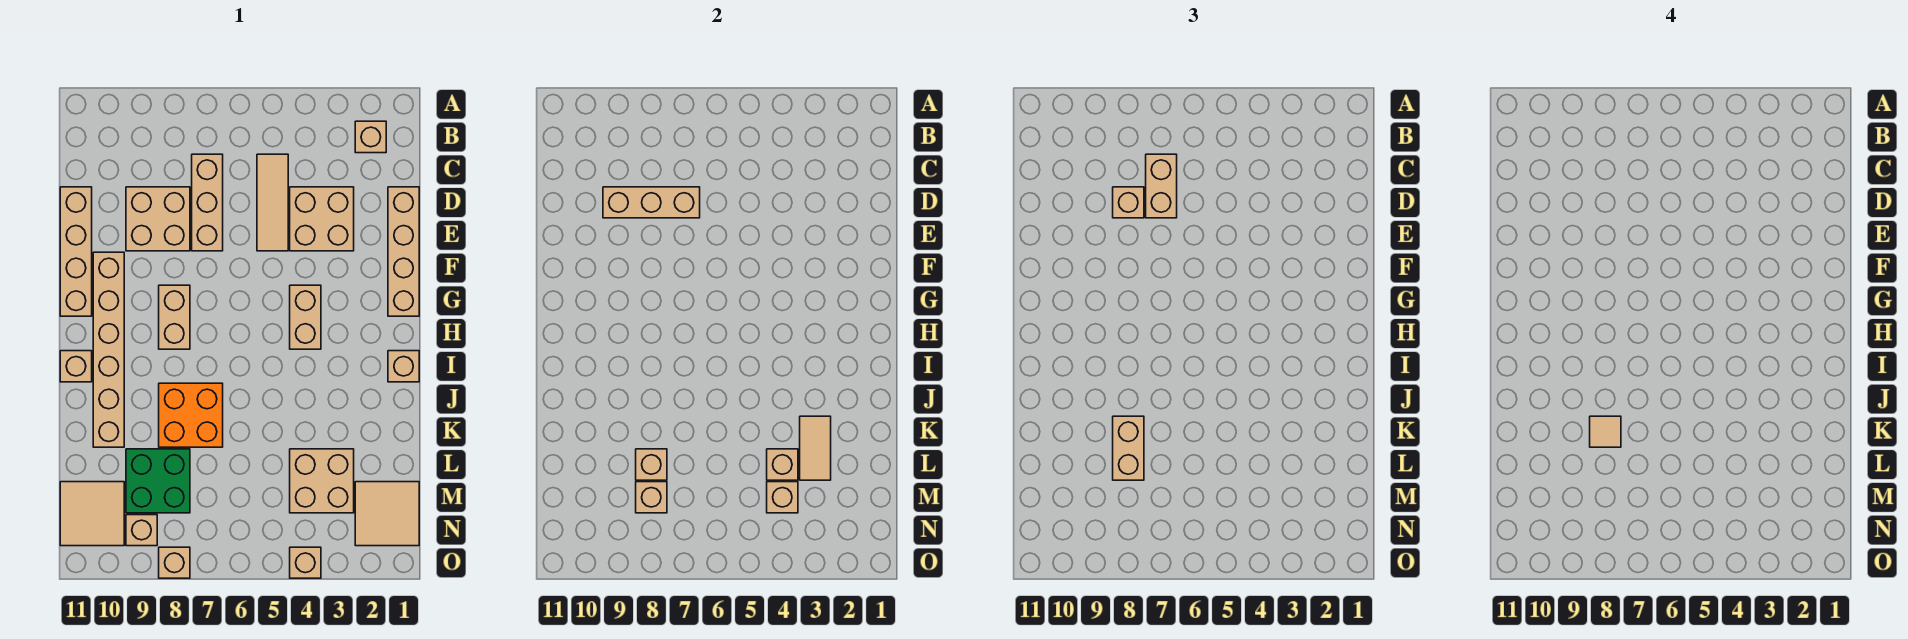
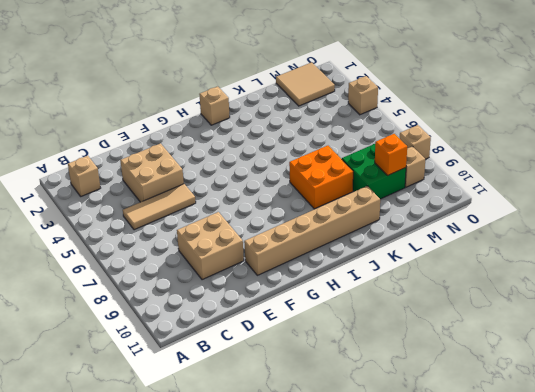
orange 1x1 brick [375,134,407,175] -> none
none -> tan 1x3 brick [192,154,223,251]
none -> tan 1x4 brick [388,187,419,316]
none -> tan 1x4 brick [60,187,92,316]
none -> tan 1x2 brick [290,285,321,349]

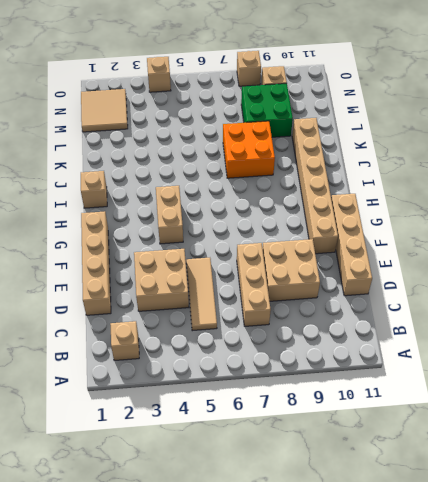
none -> tan 1x2 brick [159,285,190,349]
none -> tan 1x1 brick [60,351,92,382]
none -> tan 2x2 brick [290,449,354,513]
none -> tan 2x2 tile [60,482,124,546]

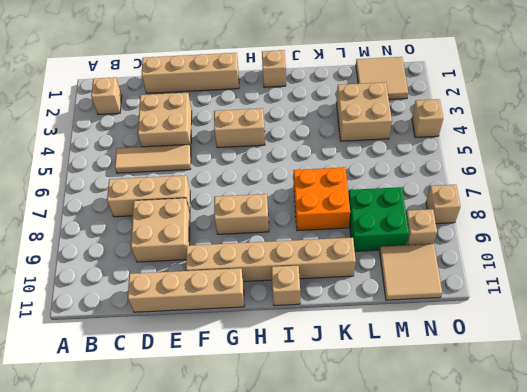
none -> tan 1x3 brick [603,187,700,218]
none -> tan 1x2 tile [800,416,831,480]
none -> tan 1x1 brick [767,449,798,480]
none -> tan 1x1 brick [636,449,667,480]

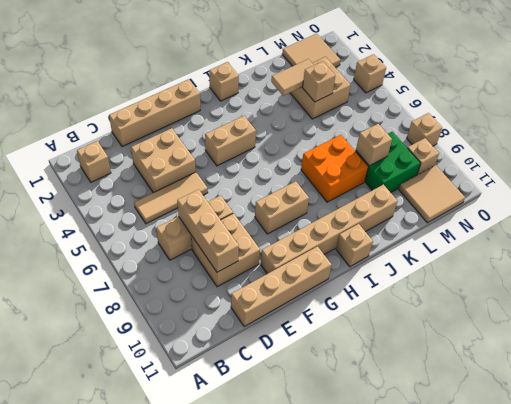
none -> tan 1x1 brick [767,482,798,513]
none -> tan 1x1 brick [636,482,667,513]
none -> tan 1x2 brick [1146,154,1177,218]
none -> tan 1x1 brick [1113,187,1144,218]

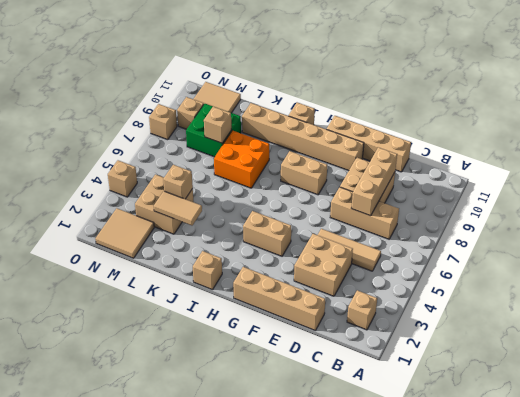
none -> tan 1x1 brick [767,482,798,513]
none -> tan 1x1 brick [636,482,667,513]
none -> tan 1x2 brick [1146,154,1177,218]
none -> tan 1x1 brick [1113,187,1144,218]

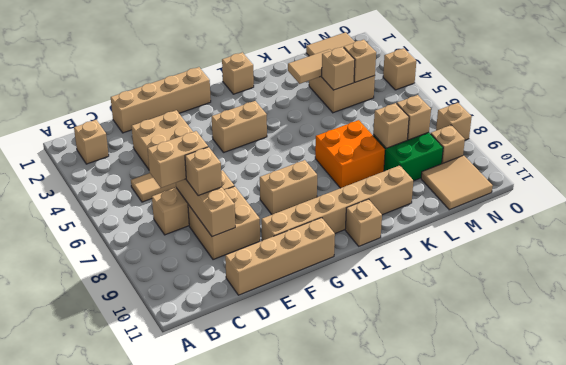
none -> tan 1x2 brick [1113,416,1144,480]
none -> tan 1x1 tile [1590,416,1621,447]

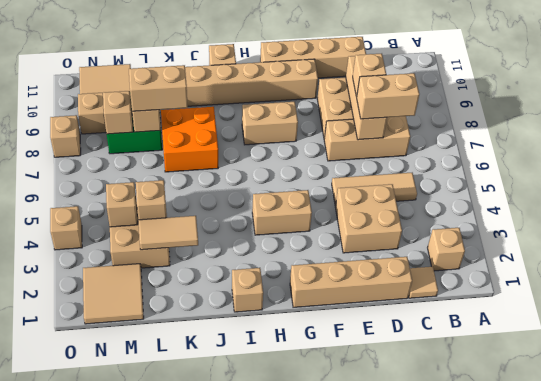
tan 1x1 tile [409,267,438,298] -> tan 1x1 tile moved to [1590,416,1621,447]

